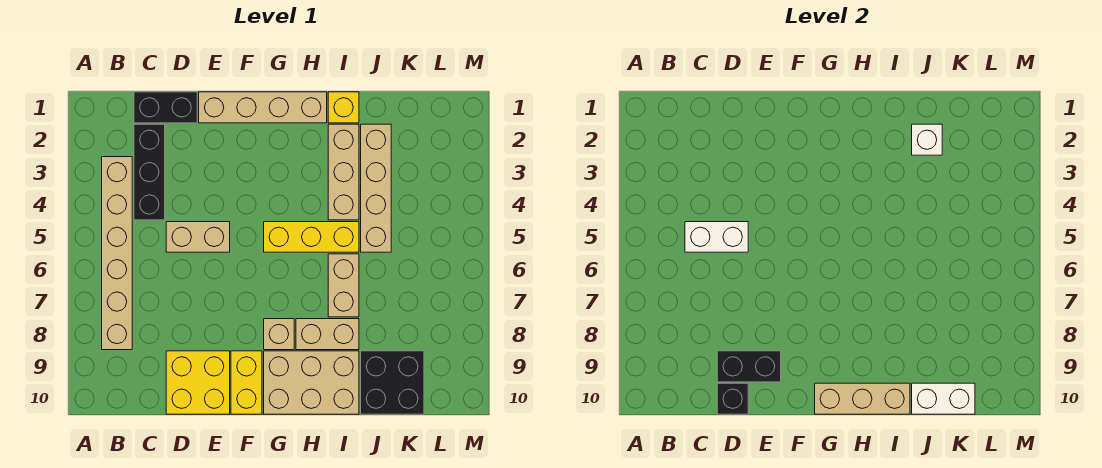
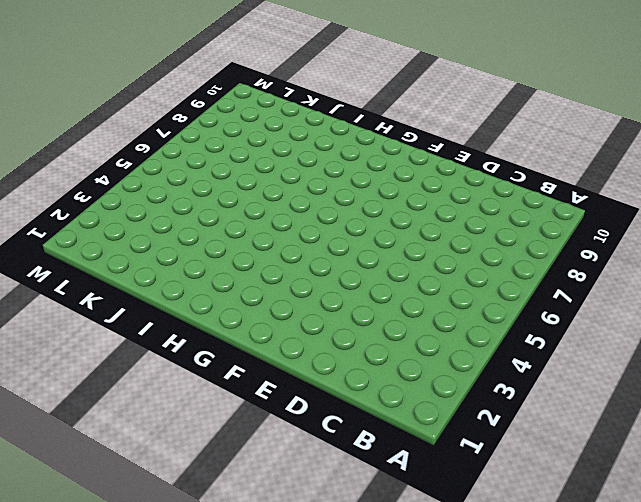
none -> tan 1x6 brick [102,157,132,350]
none -> black 1x2 brick [134,92,197,123]
none -> black 1x3 brick [134,124,165,220]

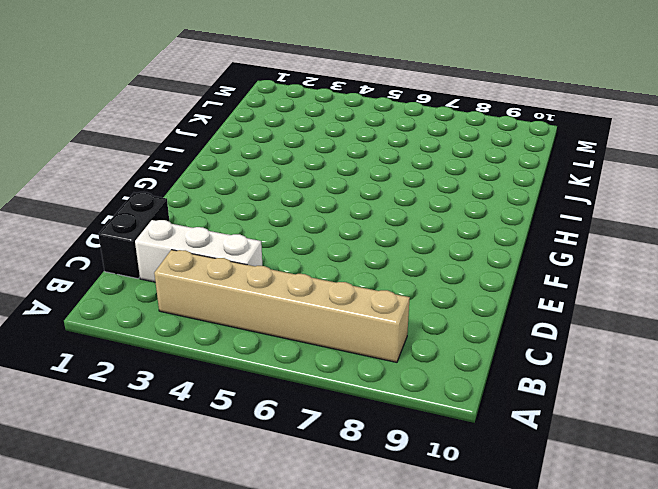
white 1x3 brick [135,220,262,282] -> black 1x3 brick [134,124,165,220]
none -> tan 1x2 brick [166,222,230,252]
none -> yellow 2x2 brick [166,351,230,414]
none -> tan 1x4 brick [199,92,327,123]

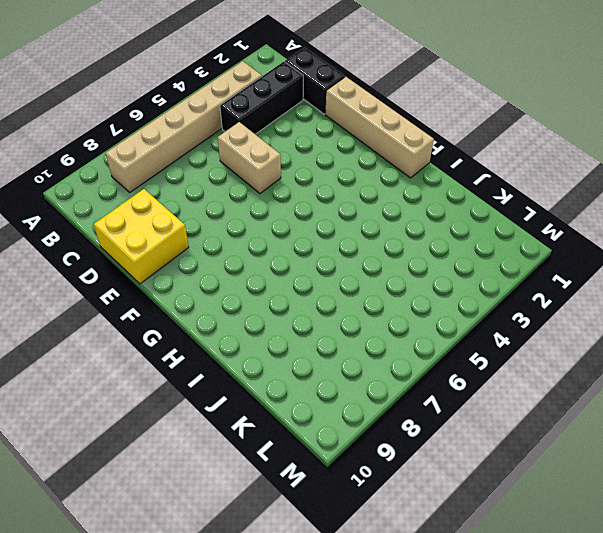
none -> yellow 1x2 brick [231,351,262,414]
none -> yellow 1x3 brick [264,222,359,252]
none -> tan 1x1 brick [264,319,294,350]

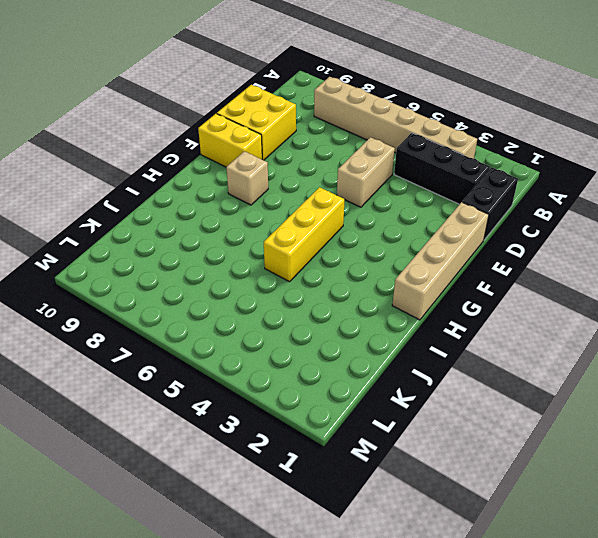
none -> tan 2x3 brick [264,351,359,414]
none -> tan 1x2 brick [296,319,359,350]
none -> yellow 1x1 brick [328,92,359,123]

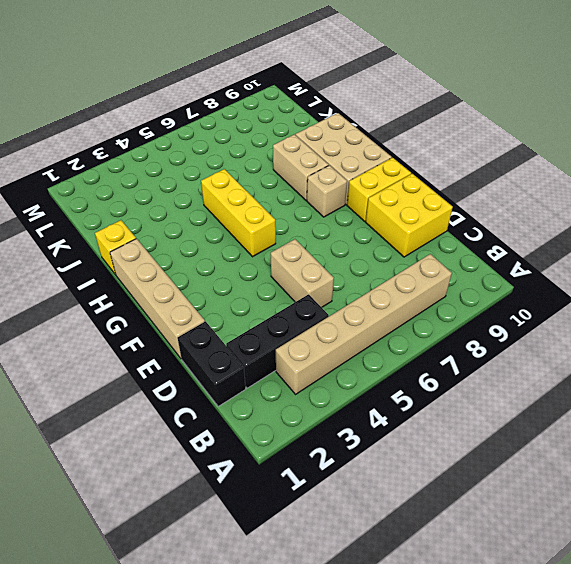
none -> tan 1x3 brick [328,124,359,220]
none -> tan 1x2 brick [328,254,359,317]
none -> tan 1x4 brick [361,124,391,252]

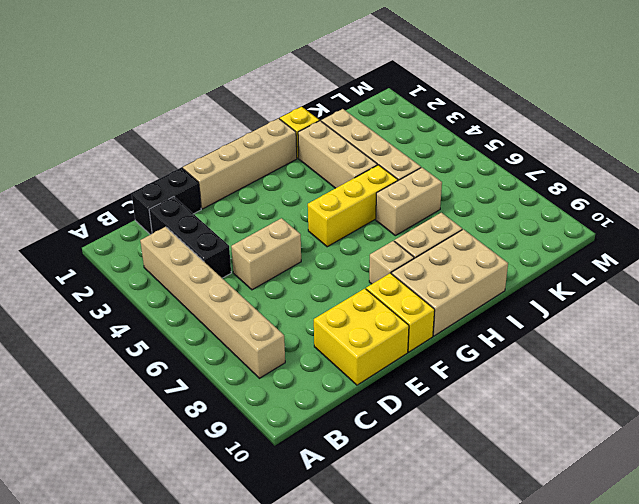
tan 1x2 brick [376,168,442,236] -> tan 1x2 brick turned to [328,254,359,317]
none -> black 2x2 brick [361,351,424,414]
none -> white 1x2 brick [685,222,748,252]
none -> black 1x2 brick [717,351,781,382]

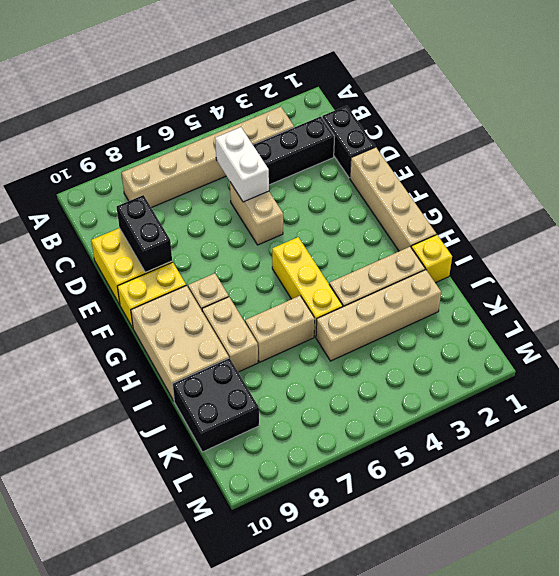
none -> black 1x1 brick [717,383,748,414]
none -> tan 1x3 brick [815,383,910,414]
none -> white 1x1 brick [912,124,942,155]

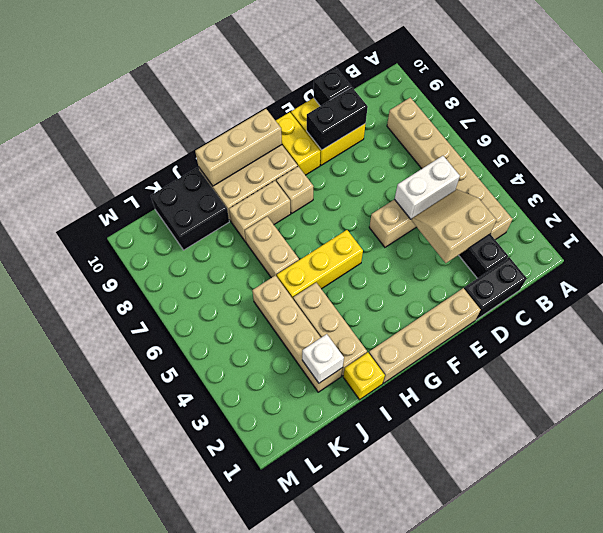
tan 2x2 slope [412,189,496,263] -> none
none -> white 1x2 brick [912,383,975,414]

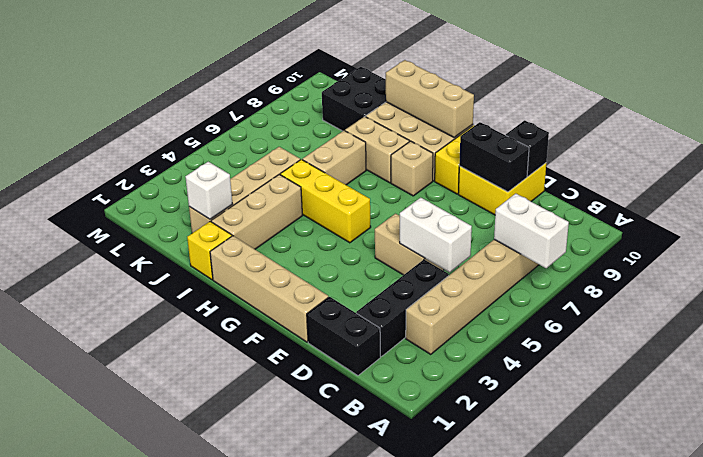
white 1x2 brick [494,194,569,268] -> white 1x2 brick moved to [912,383,975,414]

